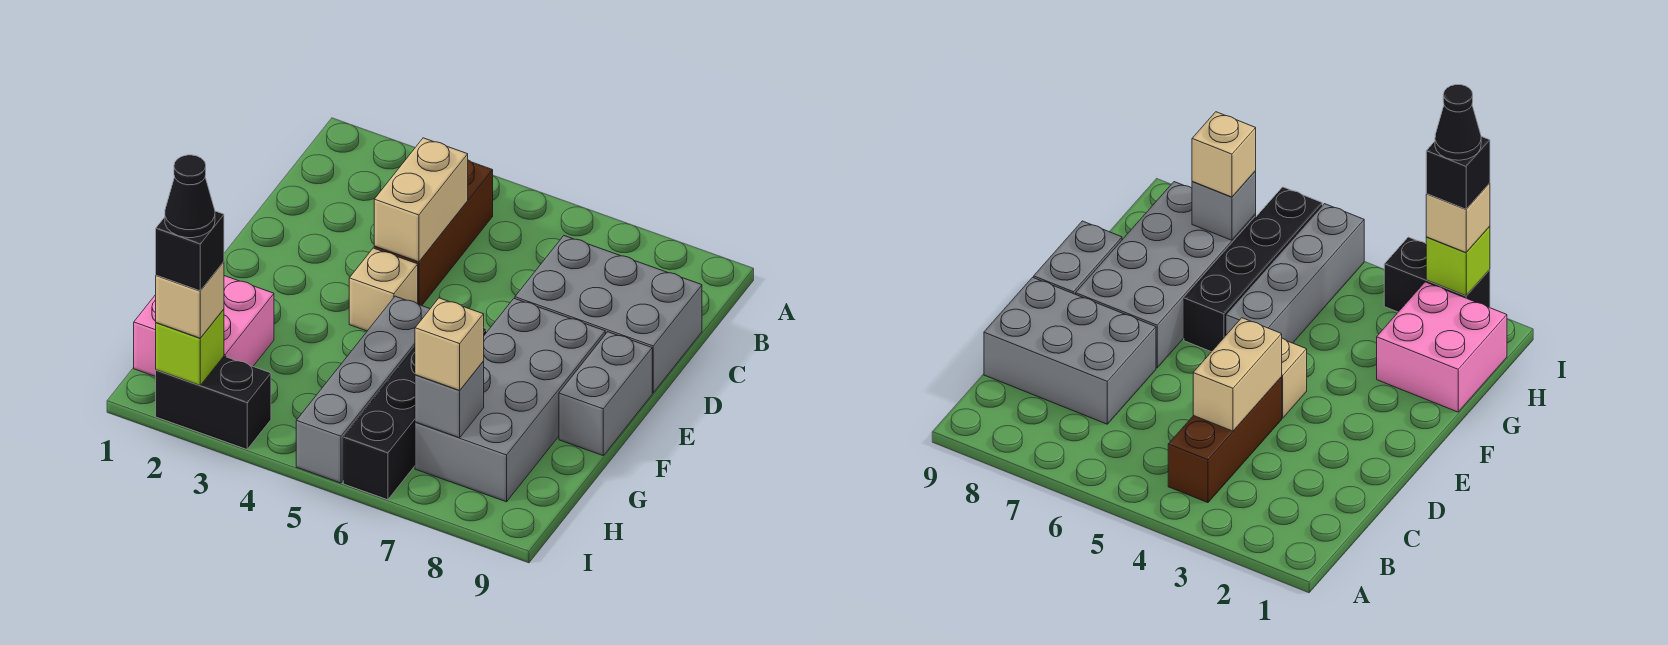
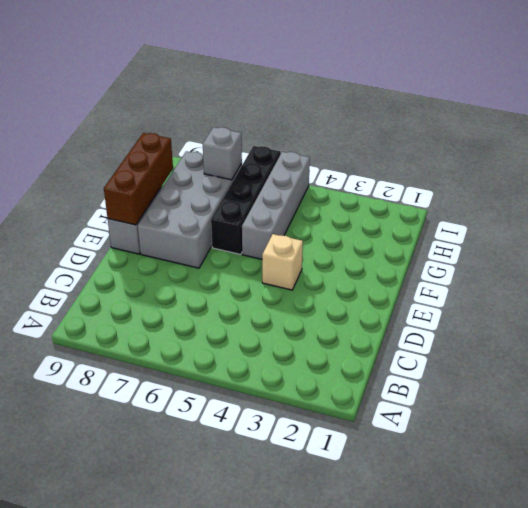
brown 1x3 brick [104,133,173,225] -> brown 1x3 brick moved to [374,160,493,306]
none -> grey 2x3 brick [515,236,702,393]
none -> pink 2x2 brick [134,276,274,377]
none -> black 1x2 brick [156,356,271,449]

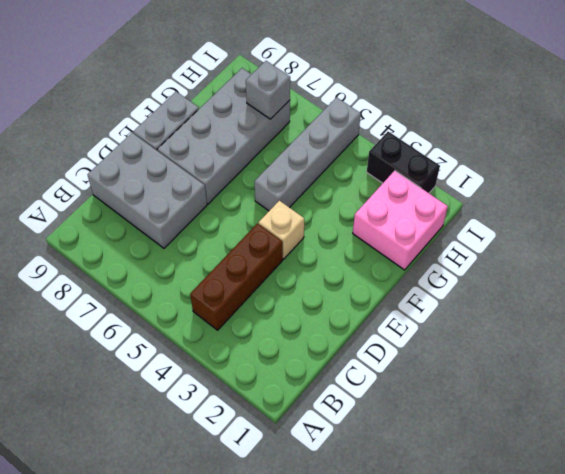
none -> black 1x4 brick [343,328,487,500]
none -> tan 1x2 brick [374,138,468,262]
none -> lime 1x1 brick [156,309,224,385]

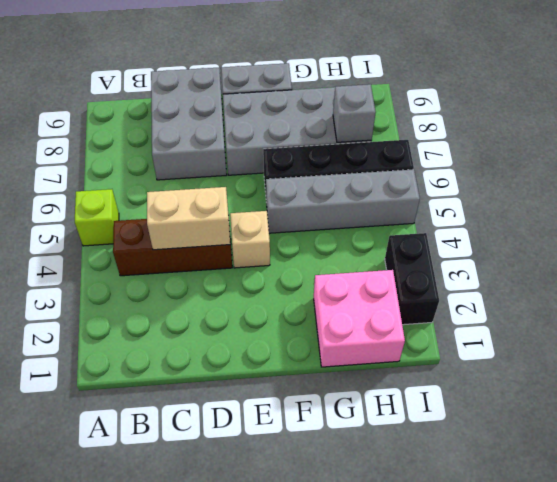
lime 1x1 brick [75,189,119,246] -> lime 1x1 brick moved to [156,309,224,385]
none -> tan 1x1 brick [415,298,484,390]
none -> tan 1x1 brick [156,262,224,338]
none -> black 1x1 brick [156,211,224,291]

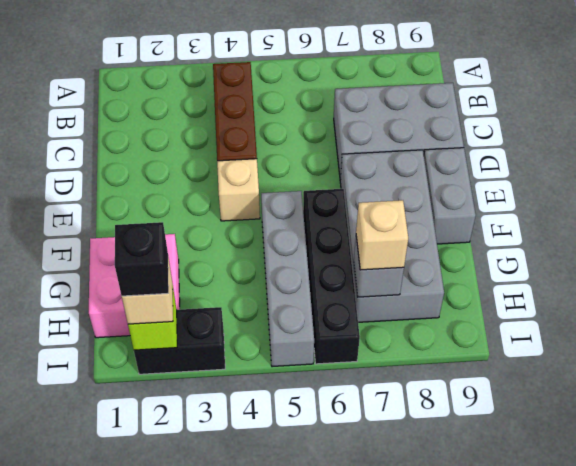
none -> tan 1x2 brick [374,138,468,262]
none -> black 1x1 cone [165,155,215,238]

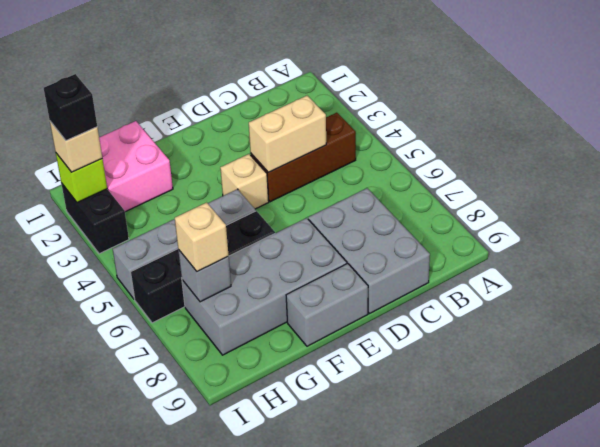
none -> black 1x1 cone [165,155,215,238]

